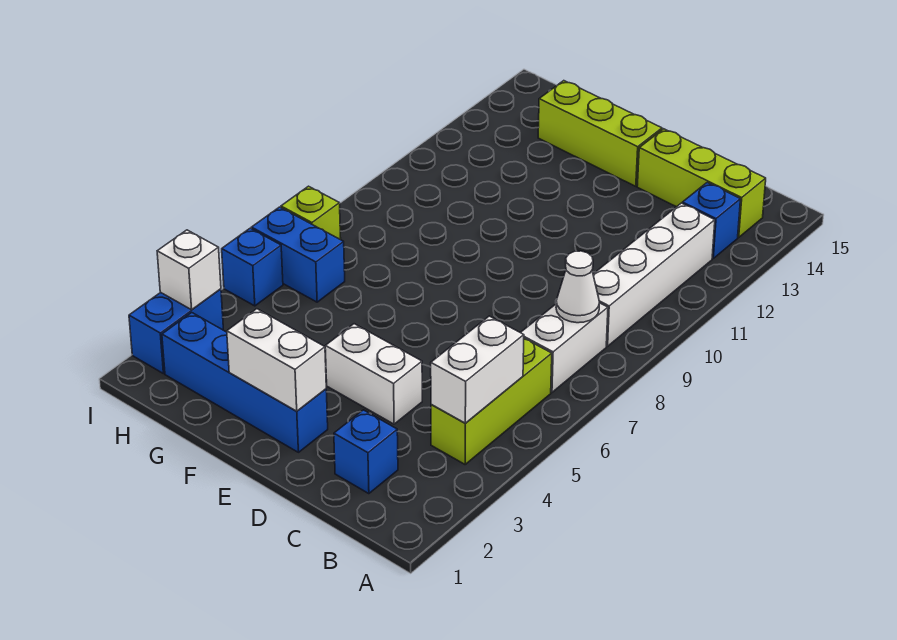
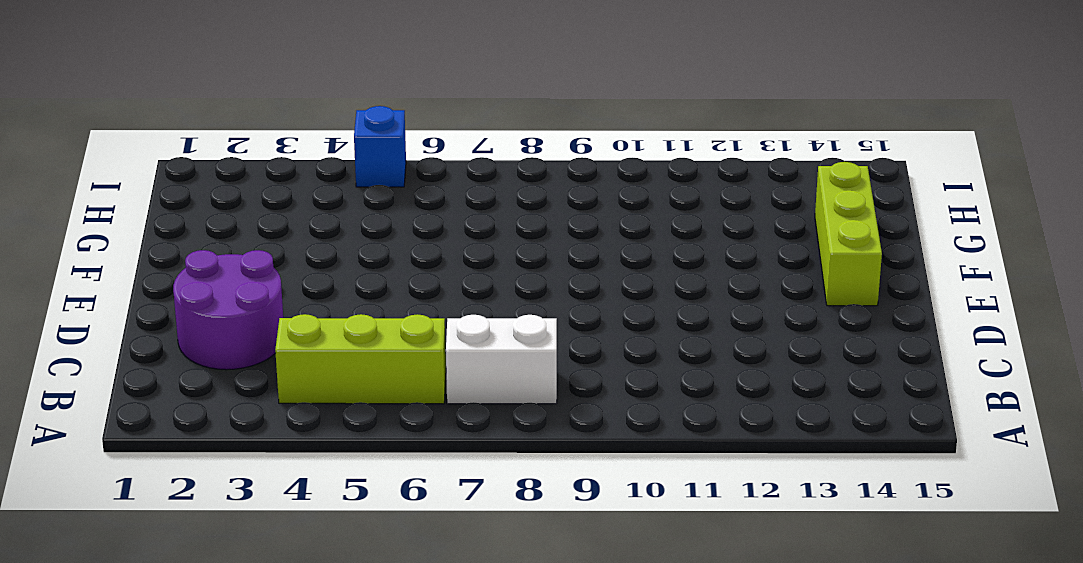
purple 2x2 round brick [173,250,283,370] -> blue 1x1 brick [334,410,398,494]
none -> white 1x4 brick [593,203,715,346]
none -> blue 1x1 brick [682,183,740,258]
none -> lime 1x3 brick [637,129,766,237]

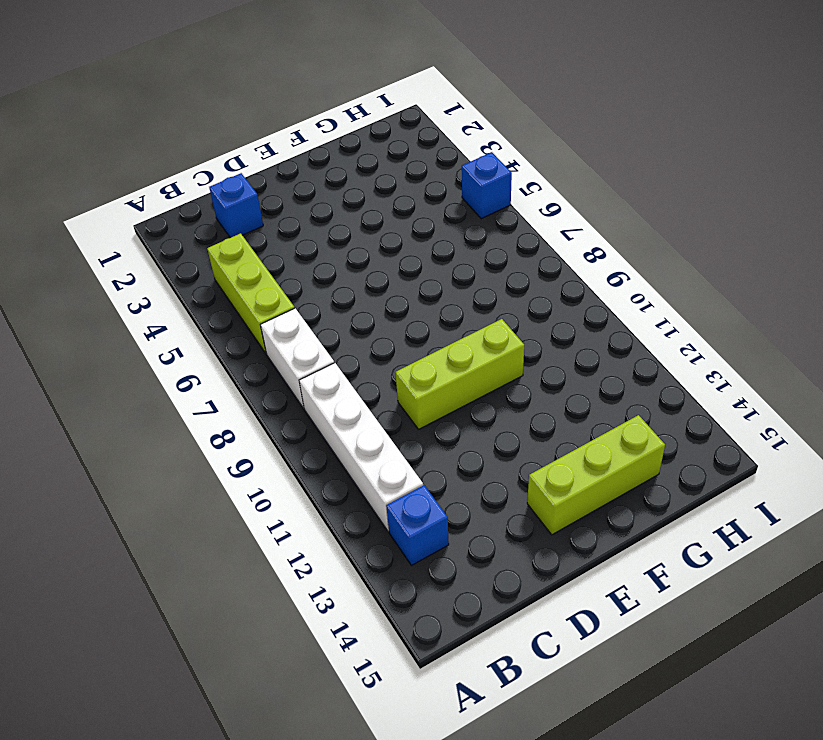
lime 1x3 brick [395,319,524,429] -> lime 1x3 brick moved to [637,129,766,237]
none -> white 1x2 brick [325,324,422,424]
none -> blue 1x4 brick [162,313,328,452]
none -> blue 1x2 brick [252,207,345,302]

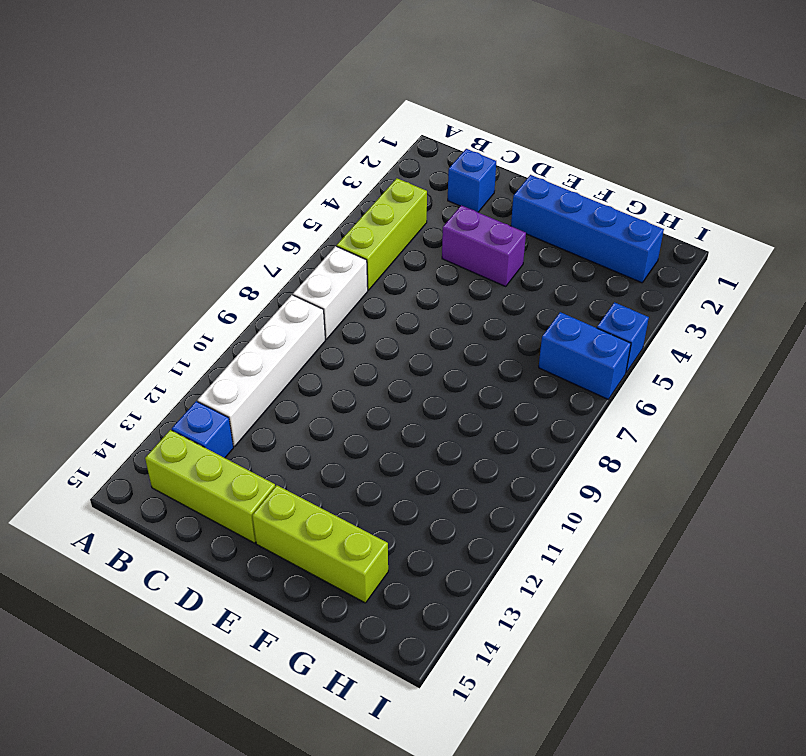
purple 1x2 brick [442,205,526,286] -> white 1x2 brick [325,324,422,424]
none -> blue 1x2 brick [129,289,223,374]
none -> lime 1x1 brick [281,186,341,240]
none -> white 1x2 brick [431,316,524,423]

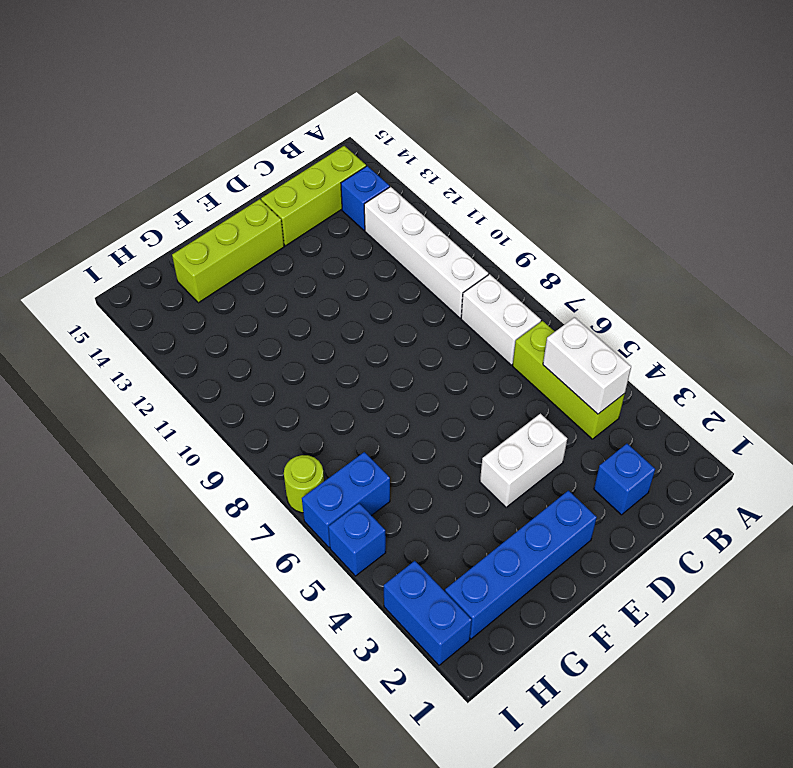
lime 1x1 round brick [284,455,324,513] -> lime 1x1 brick [281,186,341,240]
none -> white 1x1 cone [556,251,600,323]
none -> white 1x2 brick [227,309,326,411]
none -> white 1x1 brick [157,230,221,310]

